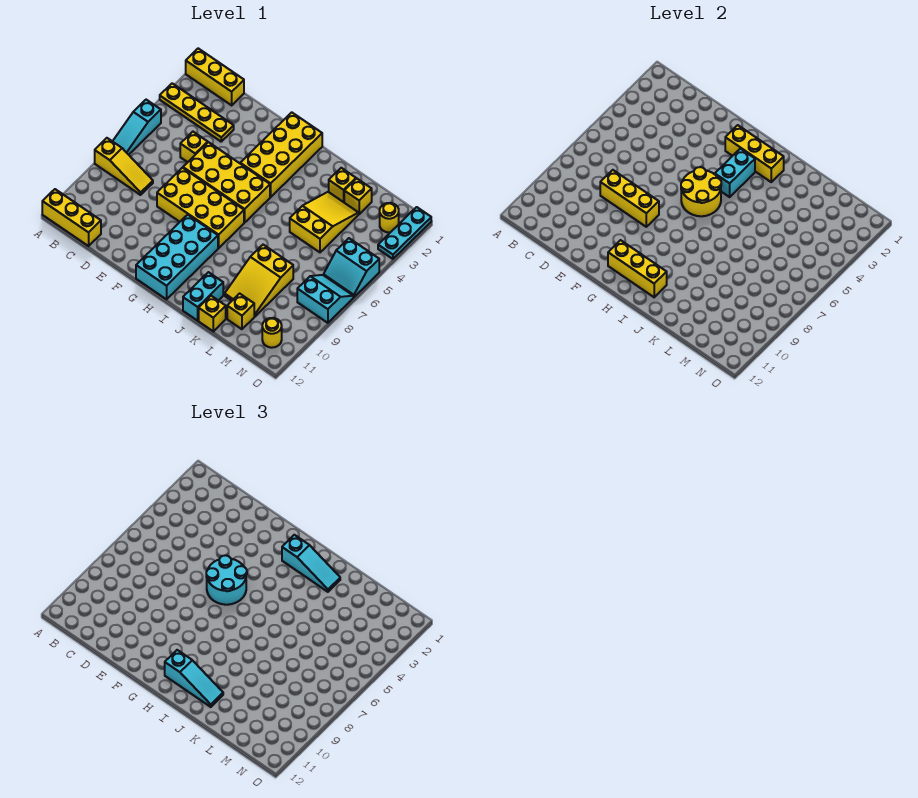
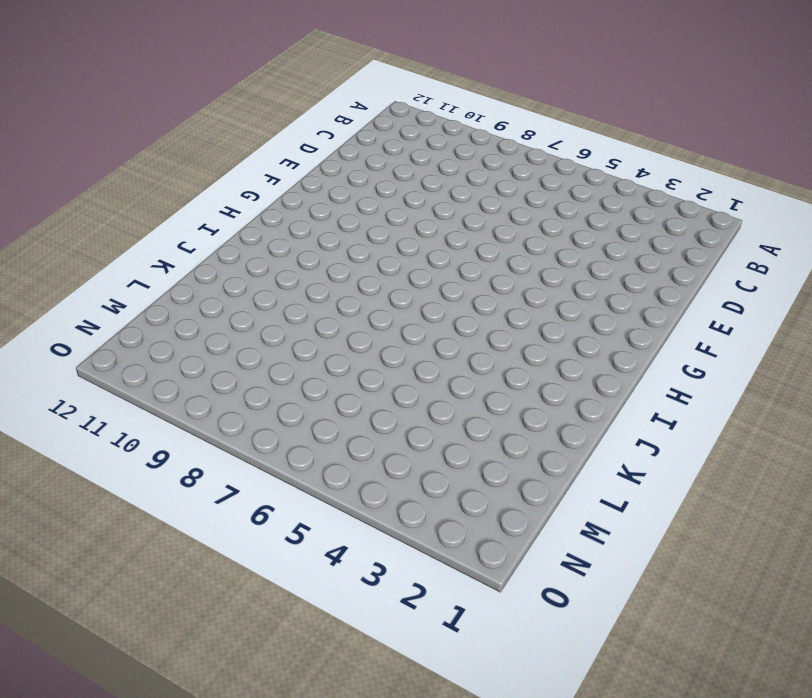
none -> yellow 1x3 brick [186,48,244,105]
none -> yellow 1x4 plate [160,83,234,141]
none -> cyan 1x3 slope [113,100,161,155]
none -> yellow 1x3 slope [95,138,153,195]

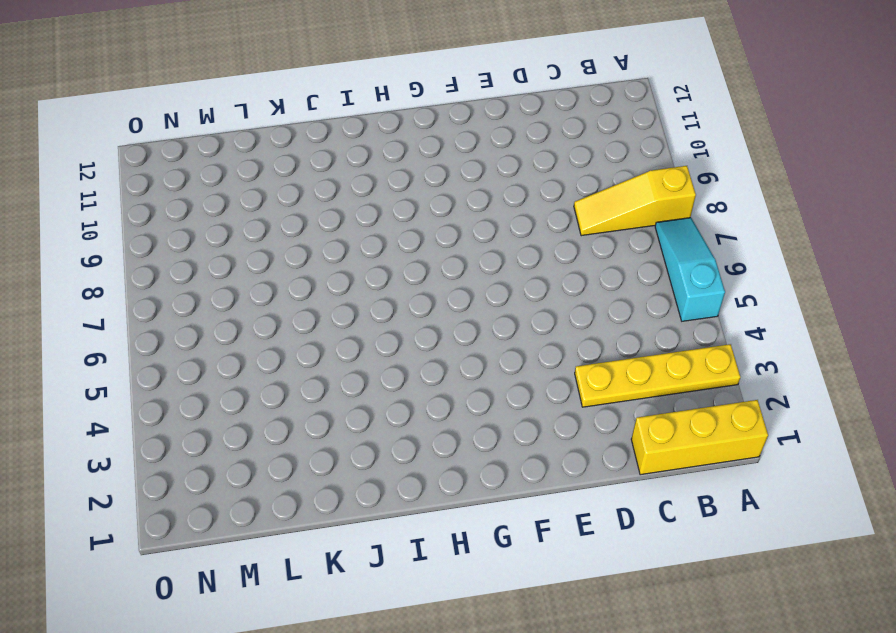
none -> yellow 1x3 brick [42,189,101,246]
none -> yellow 1x1 brick [180,132,208,162]
none -> yellow 2x4 brick [183,142,270,223]
none -> yellow 2x4 brick [157,168,244,248]

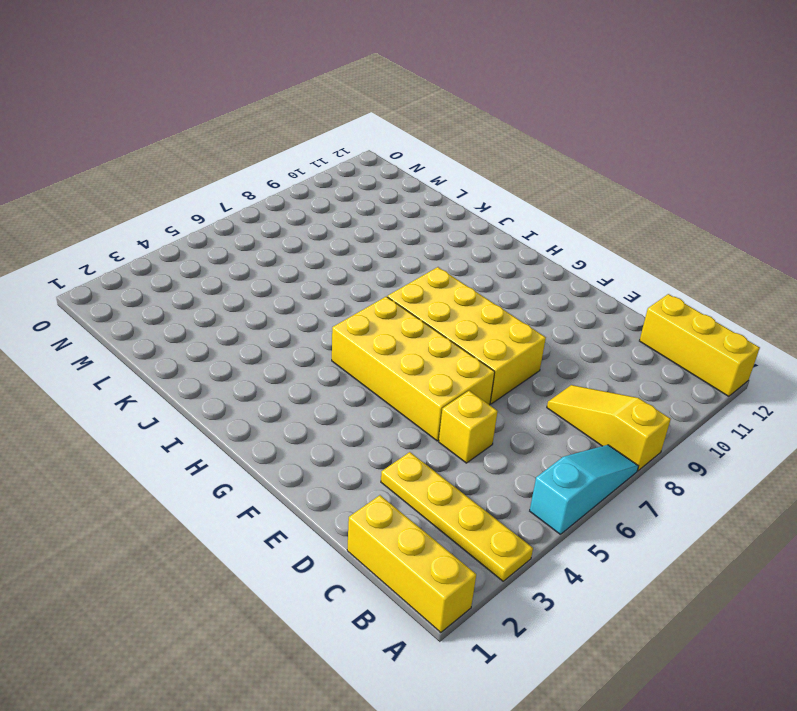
none -> yellow 2x4 brick [240,112,322,197]
none -> cyan 2x4 brick [136,215,218,299]
none -> cyan 1x2 brick [183,272,223,321]
none -> yellow 1x1 brick [329,168,356,202]

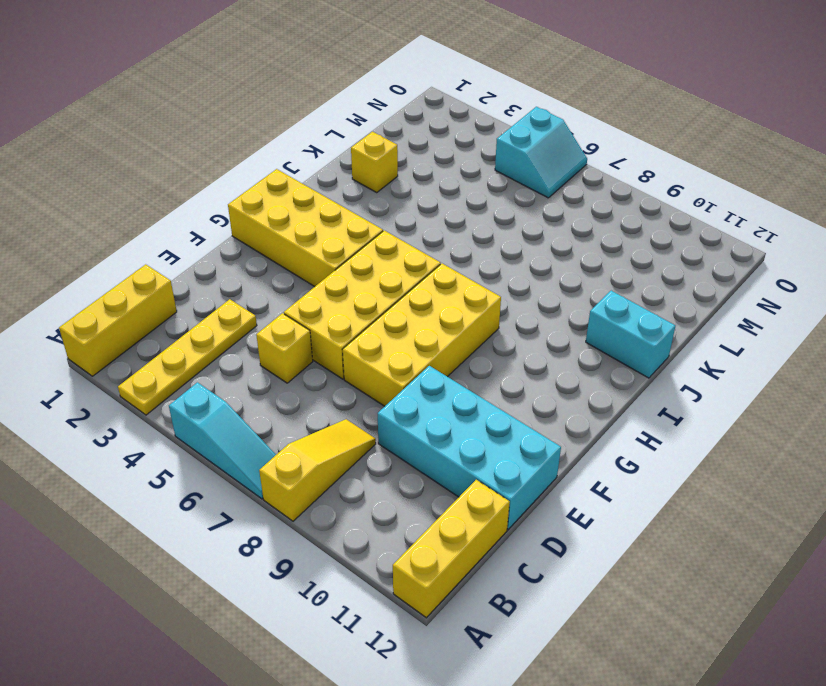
cyan 2x4 brick [378,366,561,529] -> cyan 2x4 brick moved to [136,215,218,299]
none -> yellow 2x3 slope [290,192,359,252]
none -> yellow 2x3 slope [225,245,293,316]
none -> yellow 1x1 brick [199,296,226,331]
none -> yellow 1x1 brick [344,179,372,214]

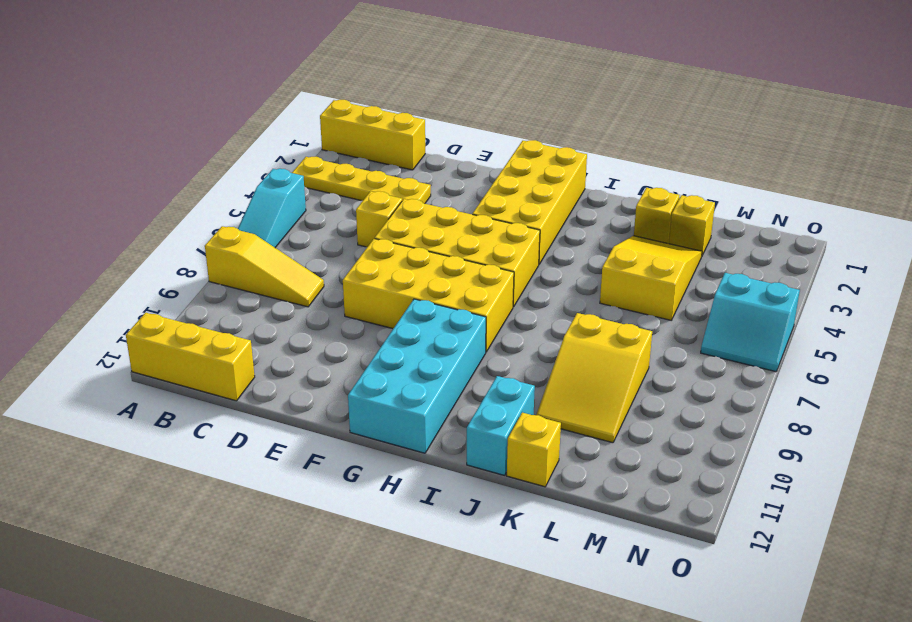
none -> yellow 1x1 brick [227,294,254,329]
none -> yellow 1x1 round brick [380,203,399,233]
none -> cyan 2x2 slope [297,275,353,323]
none -> yellow 1x1 round brick [262,318,282,348]

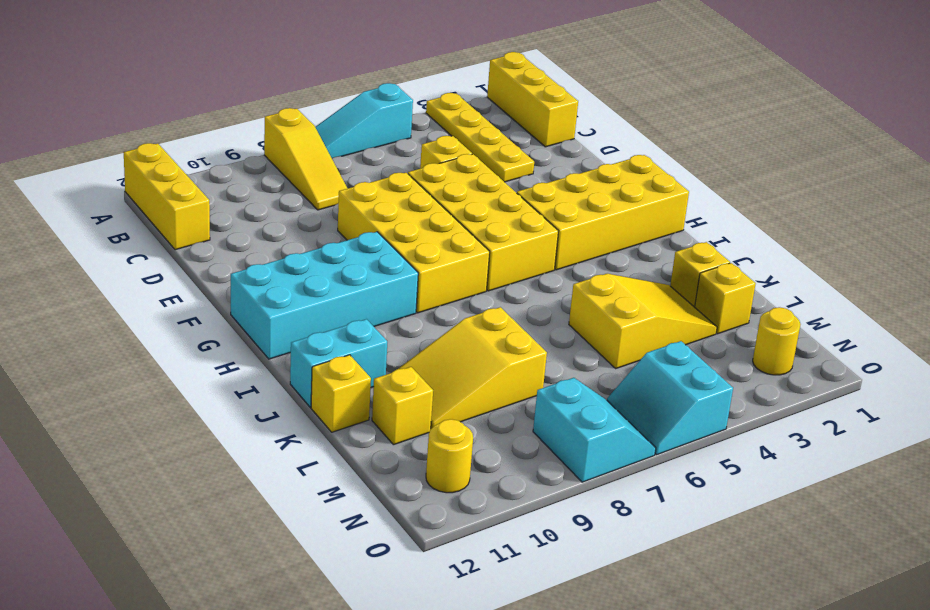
none -> cyan 1x3 plate [378,207,431,259]
none -> yellow 1x3 brick [600,170,659,227]
none -> yellow 1x3 brick [725,125,784,182]
none -> yellow 2x2 round brick [681,167,721,216]

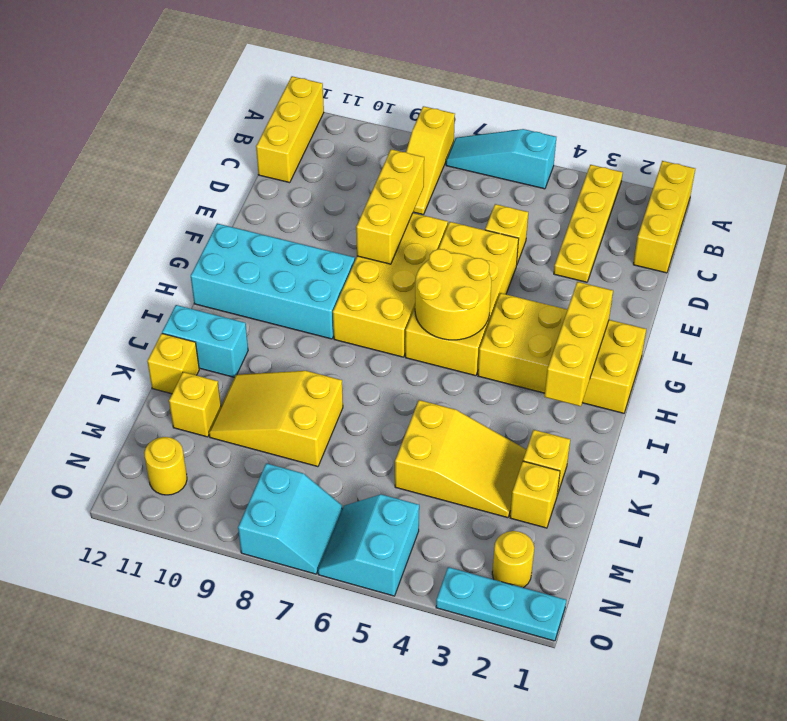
none -> yellow 1x3 brick [608,240,667,297]
none -> cyan 1x2 brick [715,149,755,197]
none -> cyan 2x2 round brick [206,555,247,605]
none -> cyan 1x3 slope [282,535,340,592]

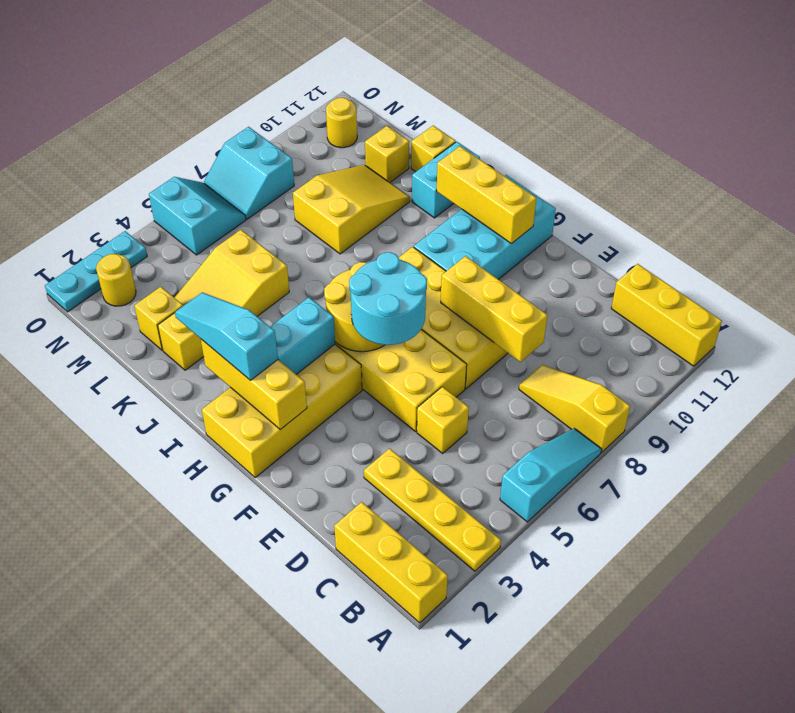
none -> cyan 1x3 slope [165,650,223,707]

